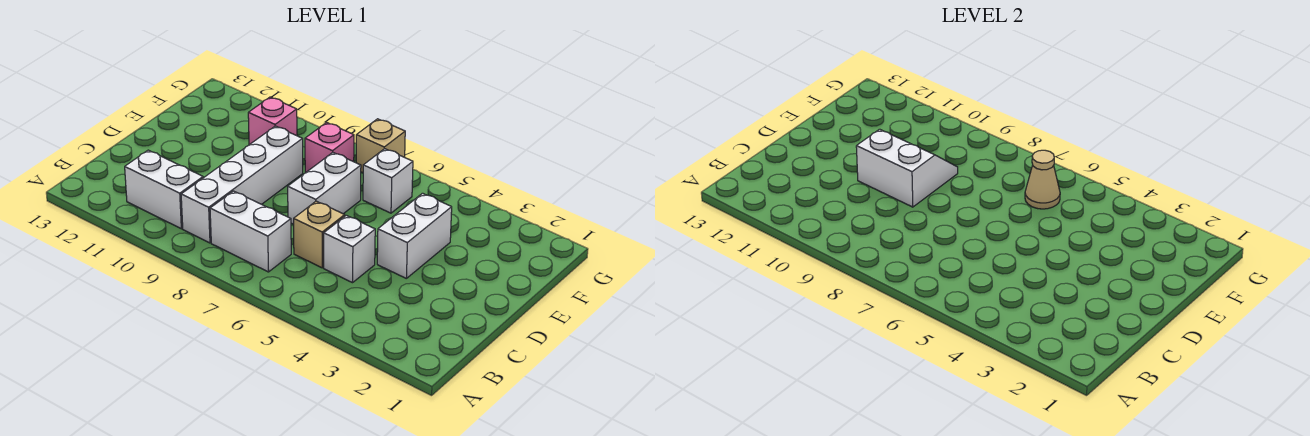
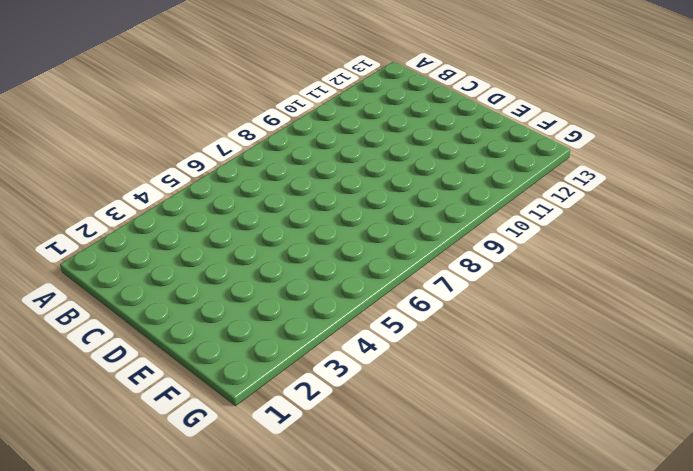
none -> white 1x2 brick [210,191,291,272]
none -> white 1x4 brick [181,126,303,243]
none -> white 1x2 brick [125,150,203,229]

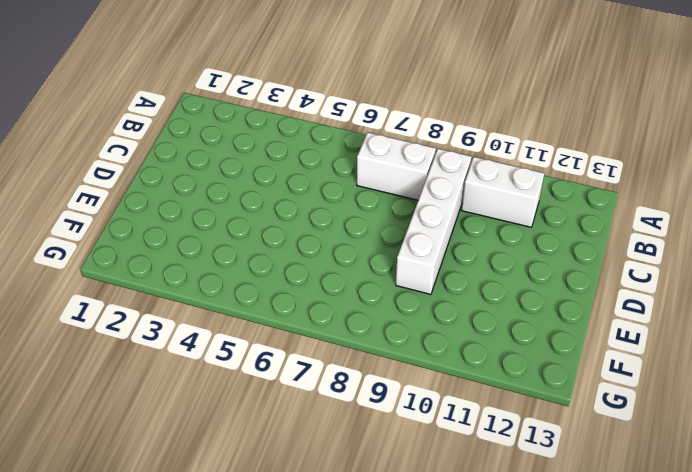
none -> white 1x1 brick [324,215,375,283]
none -> tan 1x1 brick [294,201,345,268]
none -> white 1x2 brick [377,193,452,278]

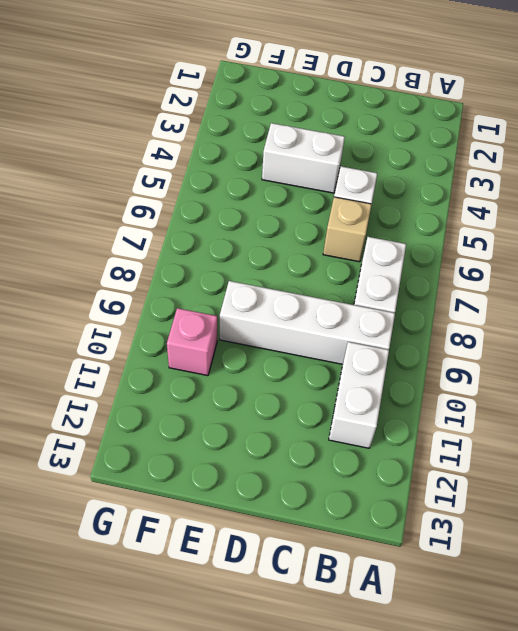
none -> white 1x2 brick [288,153,361,224]
none -> white 1x1 brick [363,149,413,213]
none -> pink 1x1 brick [305,123,354,173]

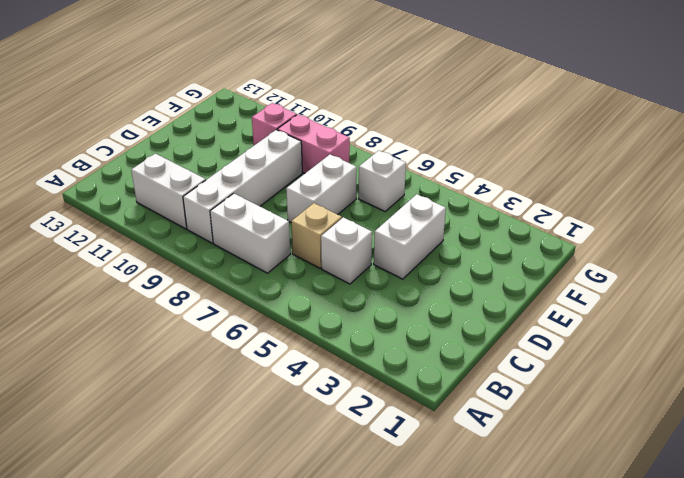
pink 1x2 brick [277,114,350,173] -> pink 1x1 brick [305,123,354,173]
none -> tan 1x1 brick [356,119,405,173]
none -> white 2x2 slope [856,129,958,207]
none -> tan 1x1 cone [1025,150,1060,209]

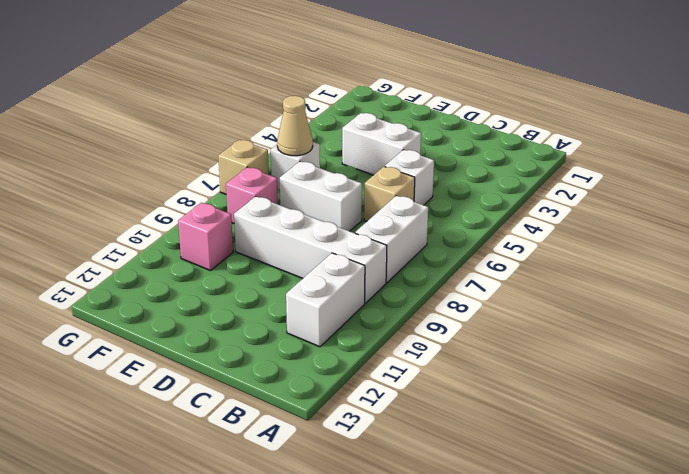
none -> white 2x2 slope [856,129,958,207]

